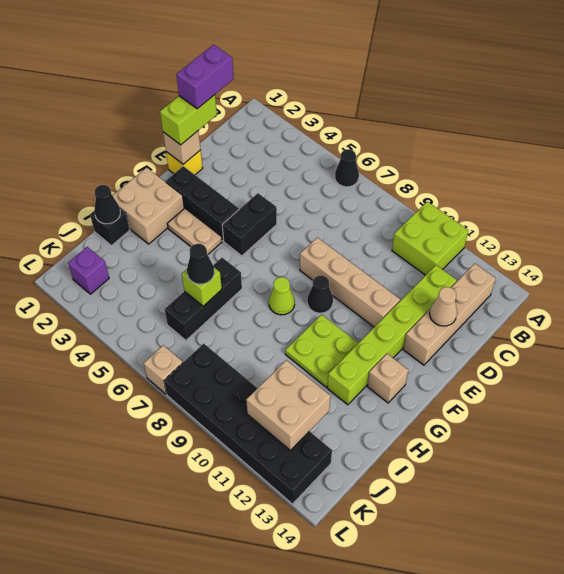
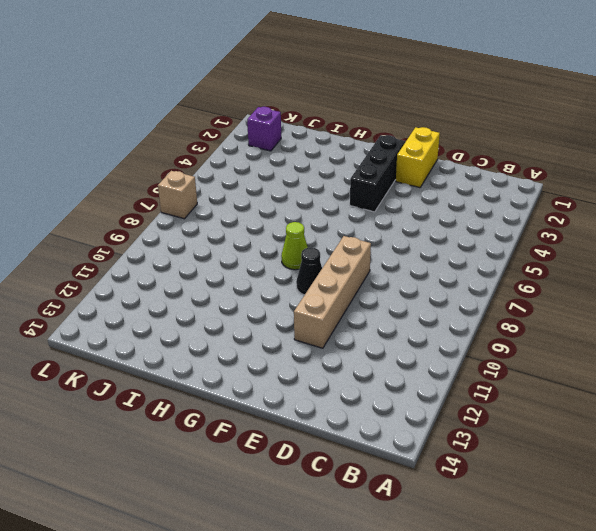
yellow 1x2 brick [396,127,440,188] -> yellow 1x1 brick [166,150,203,175]
none -> black 1x1 cone [335,149,359,187]
none -> lime 2x2 brick [392,202,468,275]
none -> tan 1x4 brick [403,263,496,365]

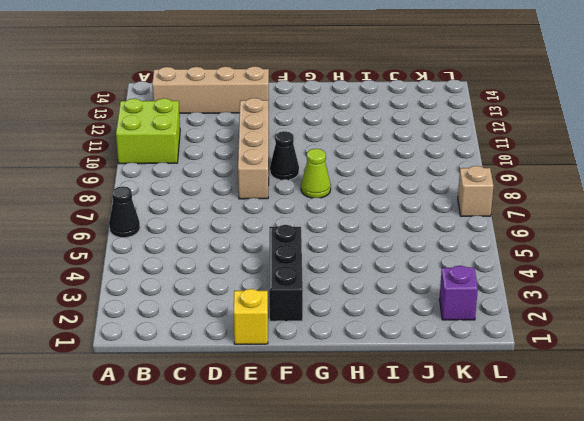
none -> lime 1x6 brick [327,265,457,405]
none -> black 1x2 brick [222,193,277,256]
none -> tan 2x2 brick [113,168,184,244]

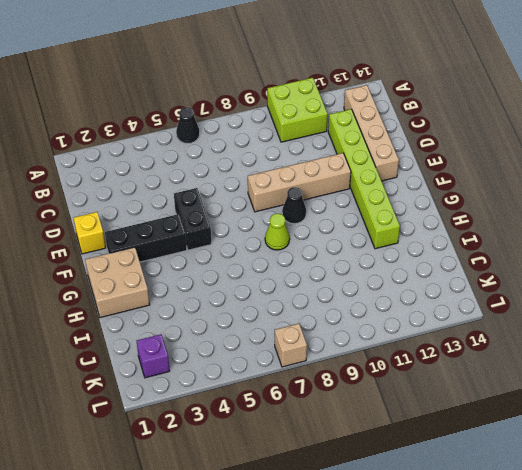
none -> tan 1x2 plate [167,208,222,255]
none -> lime 2x2 plate [285,314,358,387]
none -> tan 1x1 brick [367,354,408,403]

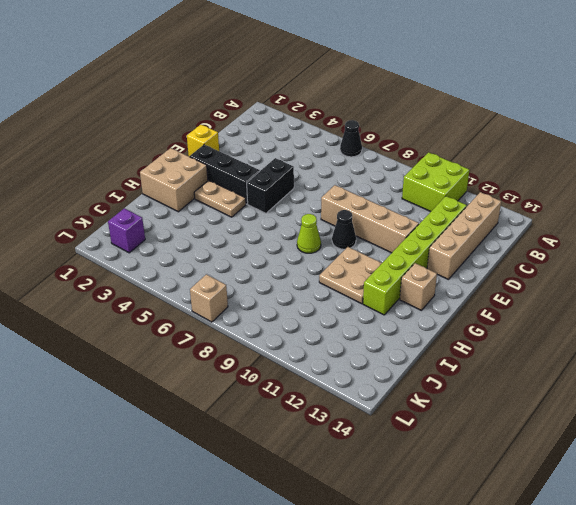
tan 2x2 plate [319,247,382,304] -> lime 2x2 plate [285,314,358,387]
none -> black 1x3 brick [165,258,242,340]
none -> black 1x1 brick [90,209,130,246]
none -> black 2x6 brick [164,343,332,504]

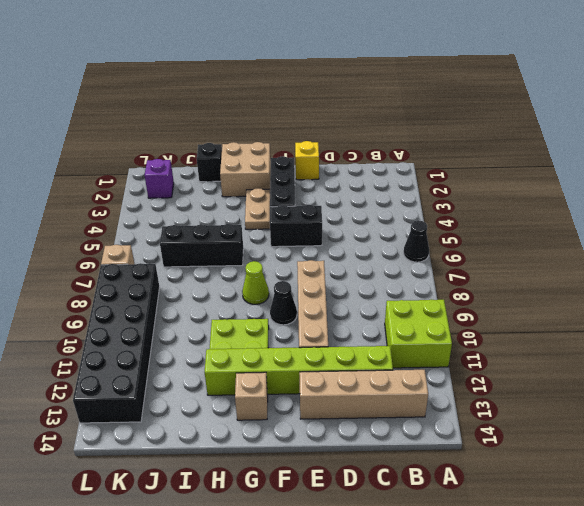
none -> tan 1x1 cone [430,287,457,326]
none -> tan 1x1 brick [163,130,201,164]
none -> black 1x1 cone [94,185,120,224]

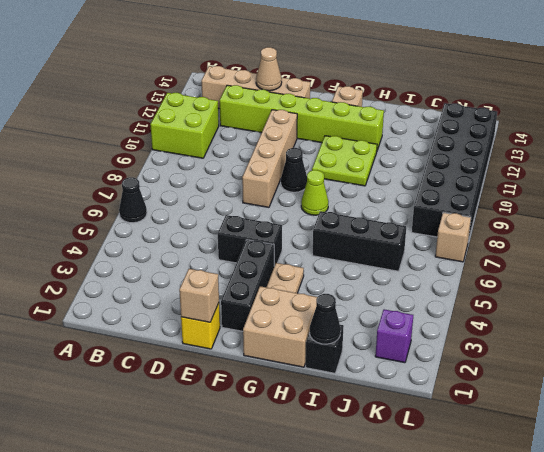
none -> lime 1x1 brick [182,268,222,306]
none -> tan 2x2 brick [246,360,330,450]
none -> lime 1x2 brick [160,95,217,145]

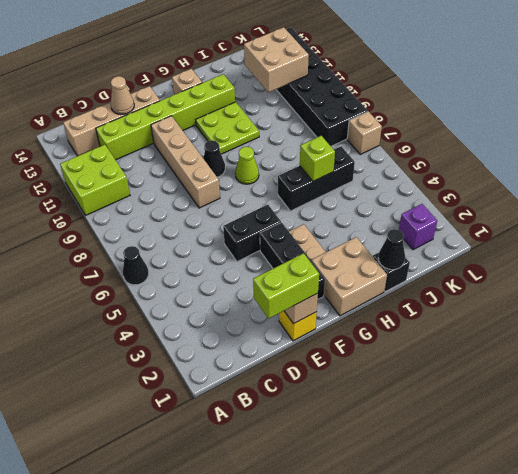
none -> black 1x1 cone [187,244,214,284]
none -> purple 1x2 brick [176,45,234,109]

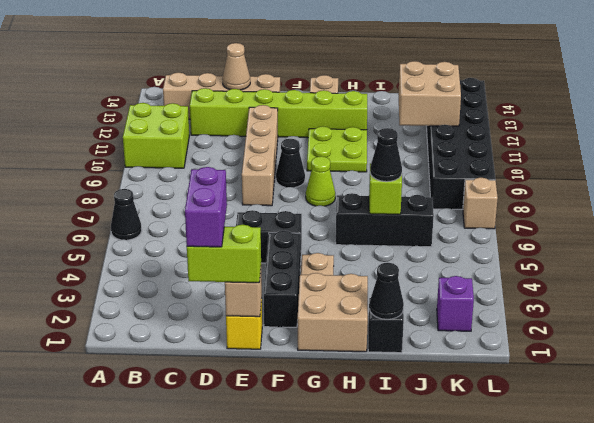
purple 1x2 brick [185,167,227,247] -> purple 1x2 brick turned to [176,45,234,109]

